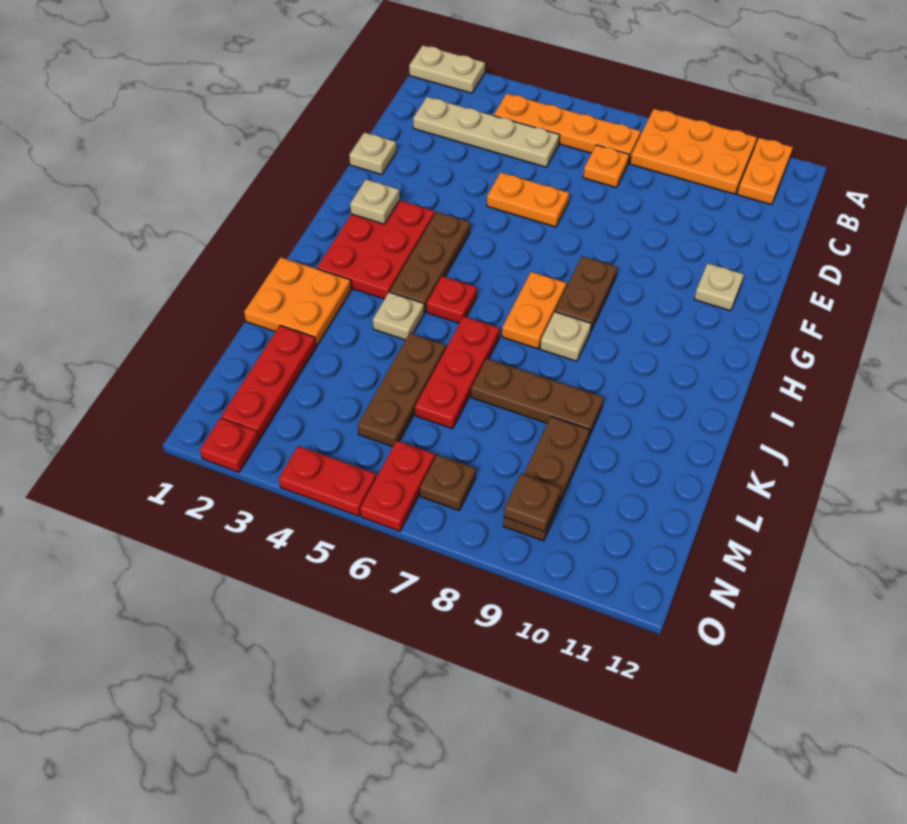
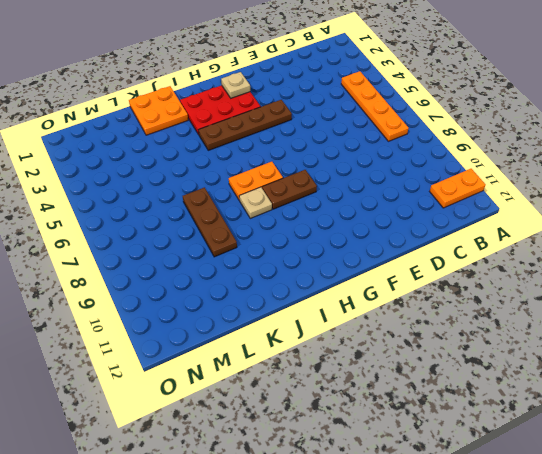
brown 1x4 plate [199,100,292,150] -> brown 1x3 plate [390,212,470,312]
none -> tan 1x2 plate [409,45,485,93]
none -> orange 2x3 plate [630,109,757,194]
none -> tan 1x4 plate [413,97,560,167]

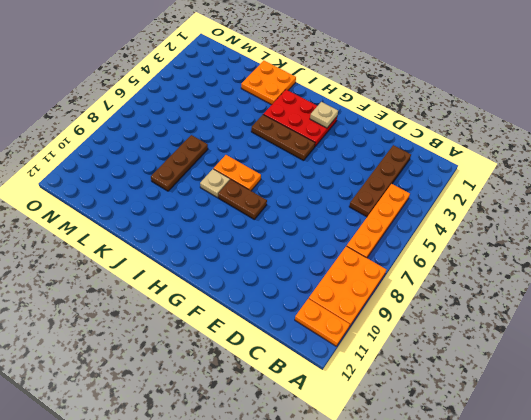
brown 1x4 plate [349,145,411,217] -> tan 1x4 plate [413,97,560,167]
none -> tan 1x2 plate [409,45,485,93]
none -> orange 1x1 plate [583,145,629,188]
none -> tan 1x1 plate [349,132,396,175]

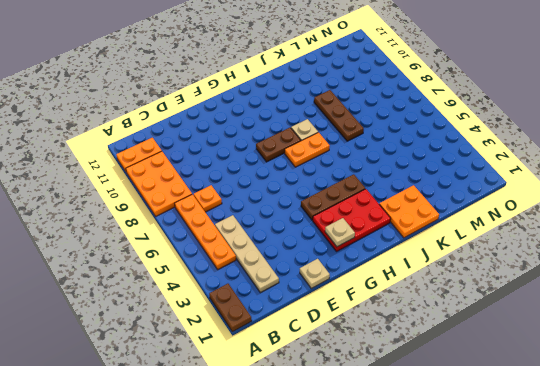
brown 1x2 plate [209,284,252,332] -> tan 1x2 plate [409,45,485,93]
none -> orange 1x2 plate [487,172,569,227]
none -> tan 1x1 plate [694,263,744,311]
none -> red 1x1 plate [427,276,477,323]

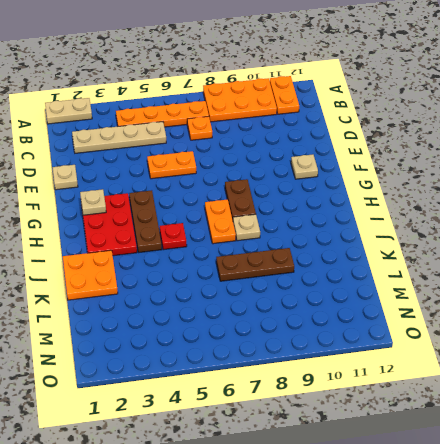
none -> tan 1x1 plate [373,292,424,340]
none -> red 1x3 plate [415,316,500,429]
none -> brown 1x3 plate [358,333,446,447]

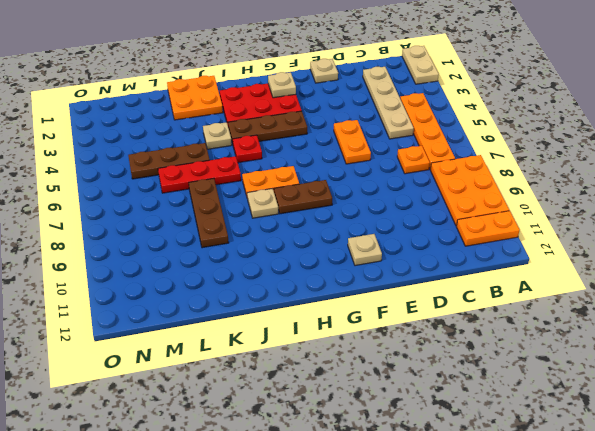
none -> red 1x3 plate [221,326,316,439]
none -> brown 1x3 plate [503,417,589,541]
none -> red 1x2 plate [360,441,435,531]

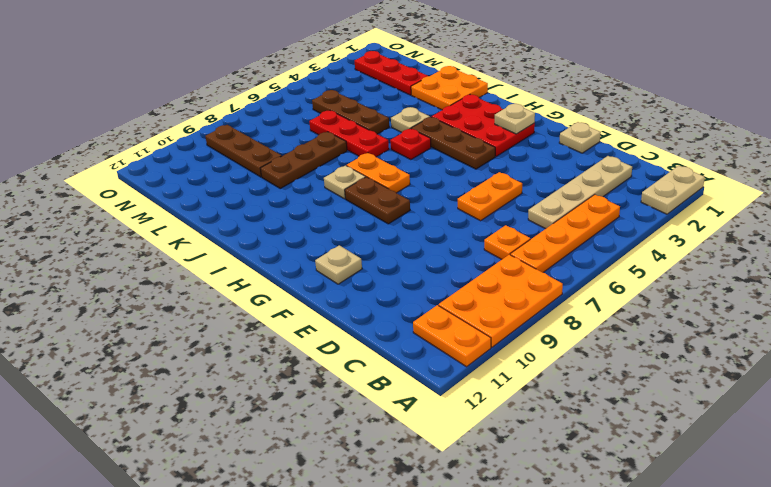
none -> red 1x2 plate [360,441,435,531]
none -> brown 1x1 plate [420,455,476,510]
none -> red 1x1 plate [200,418,259,472]

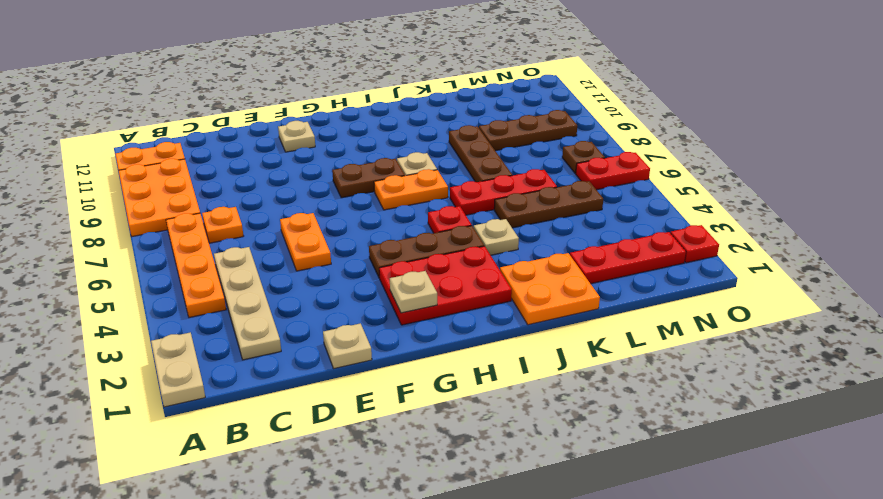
none -> red 1x2 plate [279,446,376,516]
none -> brown 1x1 plate [504,474,561,532]

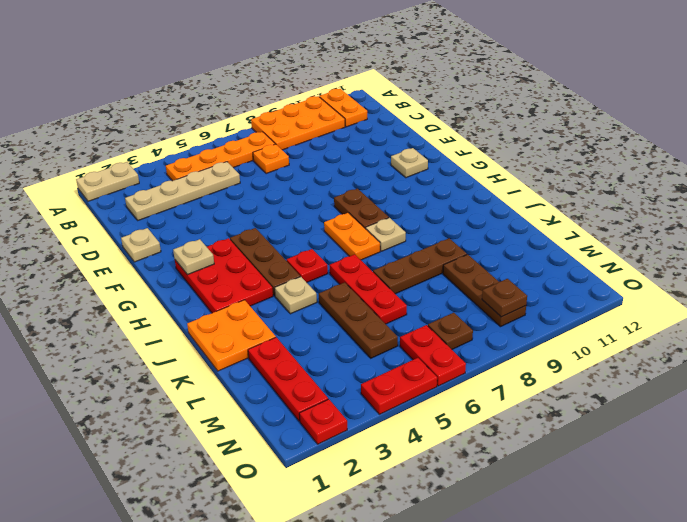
none -> orange 1x2 plate [487,172,569,227]

